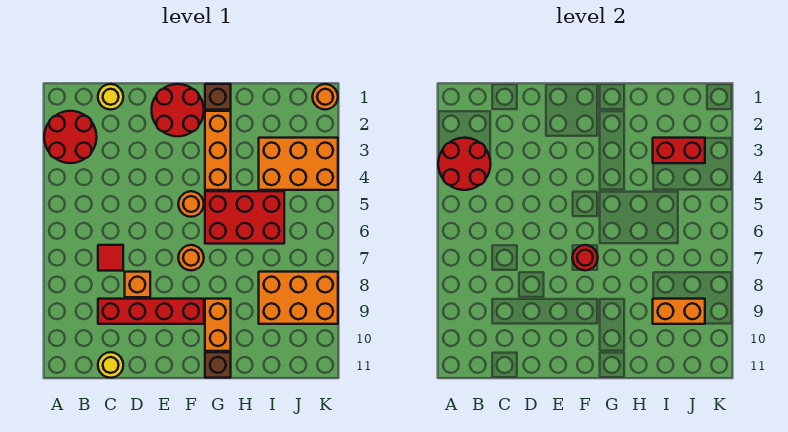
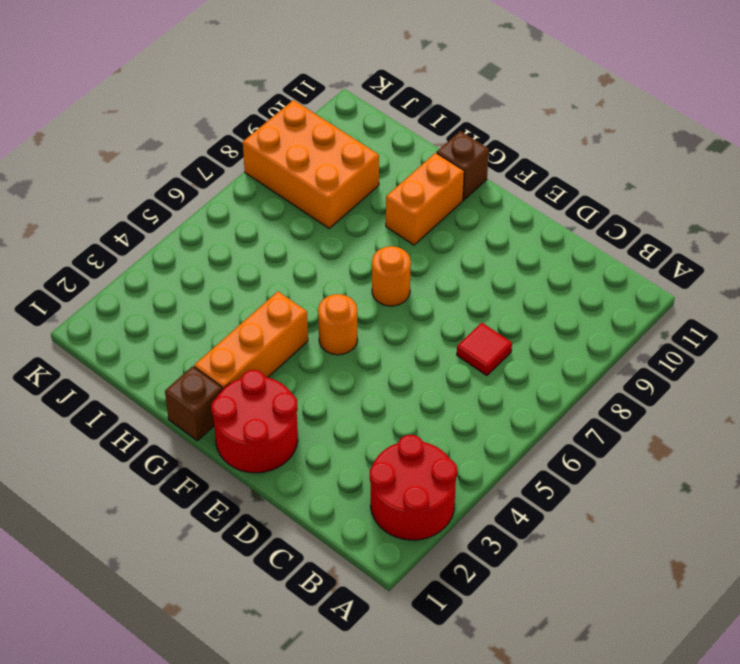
none -> yellow 1x1 round brick [98,84,123,110]
none -> red 1x4 brick [98,299,204,324]
none -> yellow 1x1 round brick [98,352,123,378]

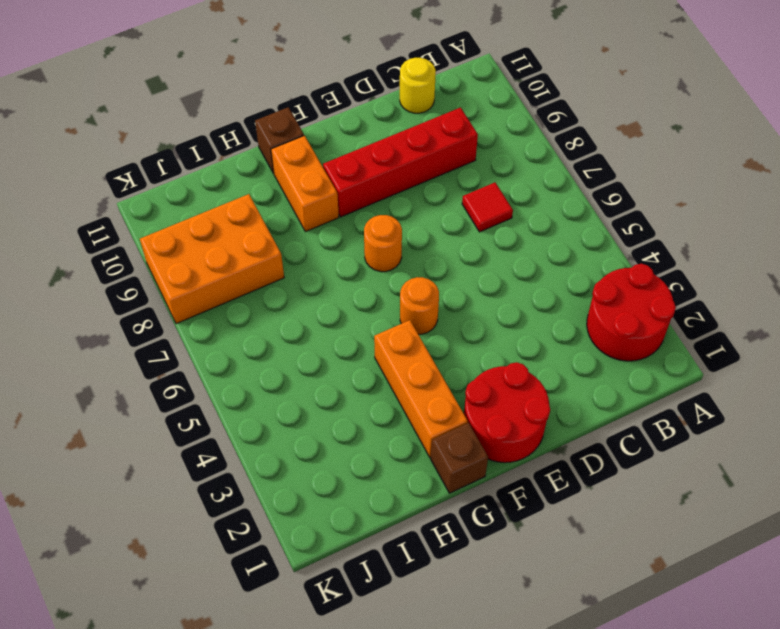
none -> yellow 1x1 round brick [98,84,123,110]
none -> orange 1x1 brick [125,272,150,297]
none -> red 2x3 brick [205,191,284,244]

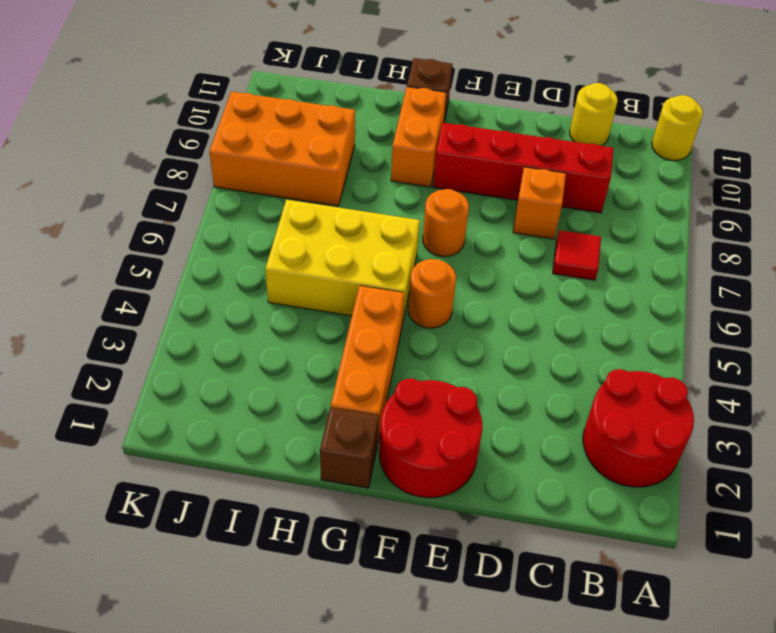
yellow 1x1 round brick [652,95,703,160] -> yellow 1x1 round brick moved to [98,84,123,110]
yellow 2x3 brick [265,200,420,324] -> red 2x3 brick [205,191,284,244]
none -> orange 2x3 brick [259,138,338,190]
none -> orange 1x1 round brick [312,84,338,110]
none -> red 2x2 round brick [438,138,491,190]

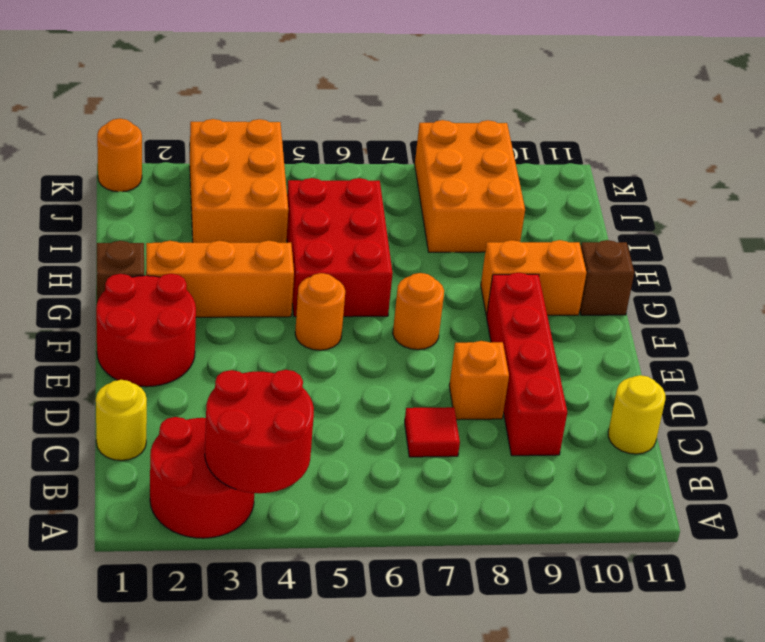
none -> red 1x1 round brick [572,245,598,270]
none -> red 1x2 brick [653,138,705,163]
none -> orange 1x2 brick [653,299,705,324]

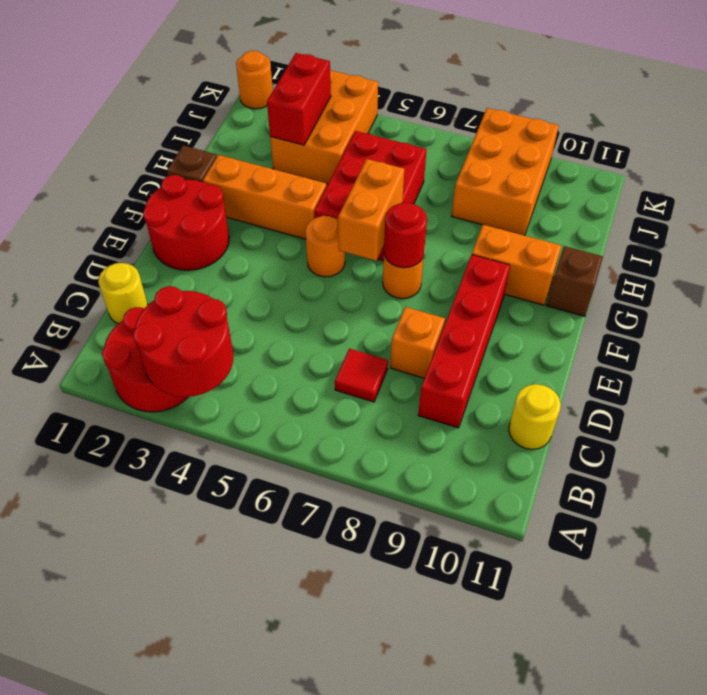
orange 1x2 brick [338,159,404,261] -> orange 1x2 brick moved to [653,299,705,324]

